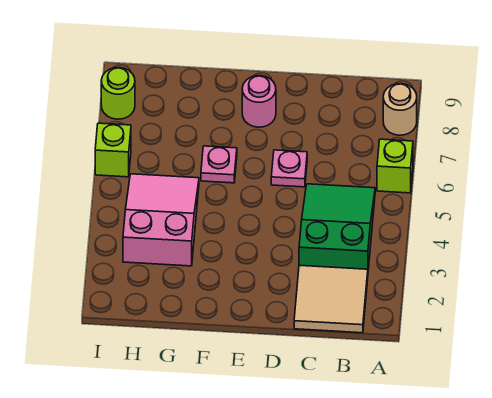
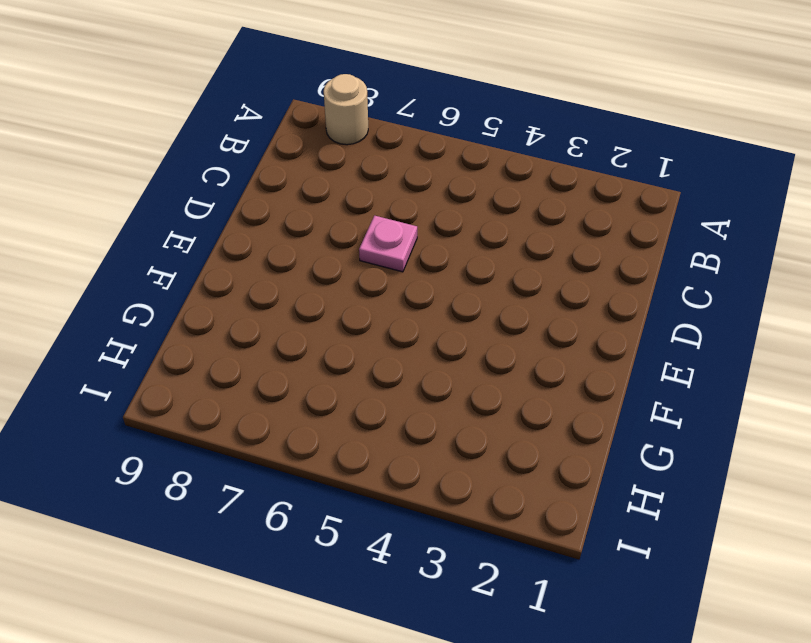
none -> lime 1x1 brick [377,139,413,193]
none -> tan 2x2 tile [294,265,368,333]

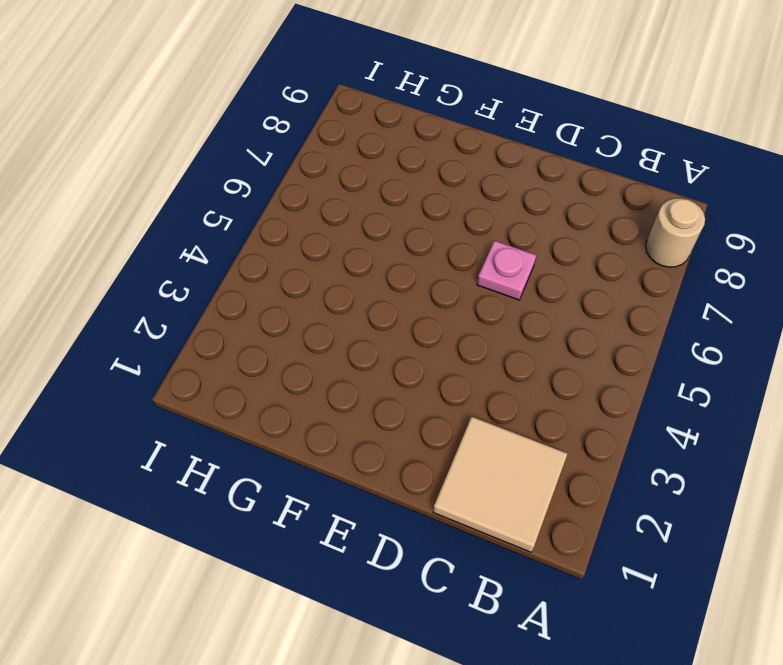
none -> lime 1x1 brick [377,139,413,193]
none -> green 2x3 slope [299,184,375,270]

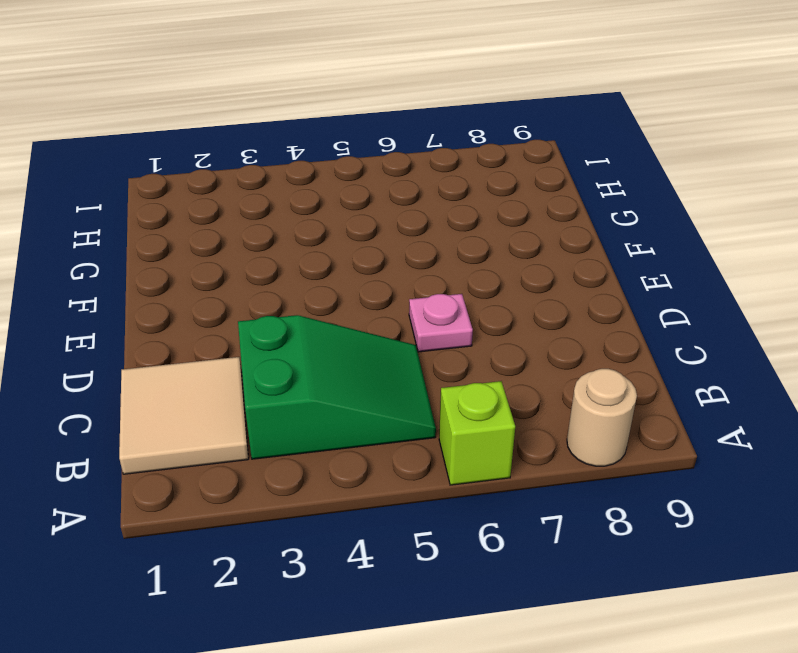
none -> pink 1x1 round brick [242,75,276,127]
none -> pink 1x1 plate [201,146,237,183]

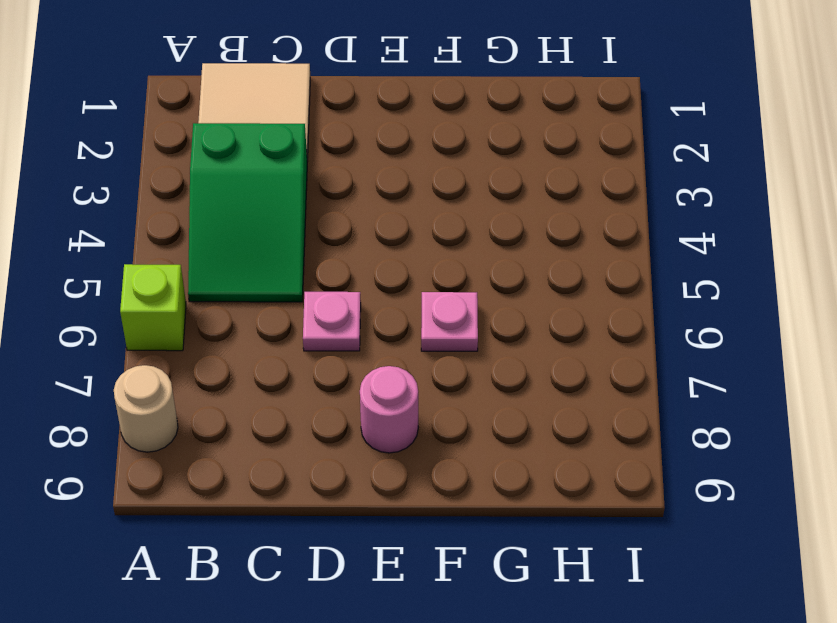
none -> pink 2x3 slope [123,174,199,266]
none -> lime 1x1 brick [95,123,131,177]

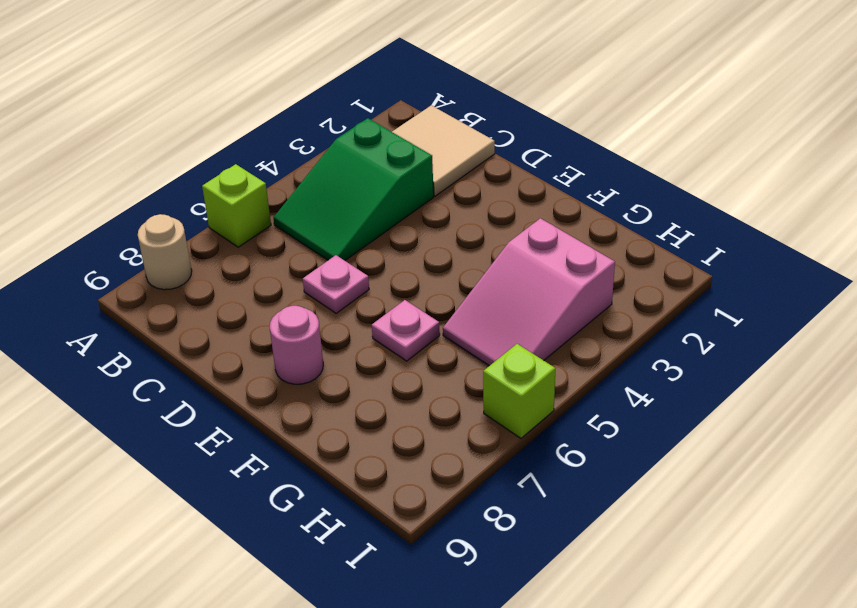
none -> lime 1x1 round brick [101,67,135,119]

